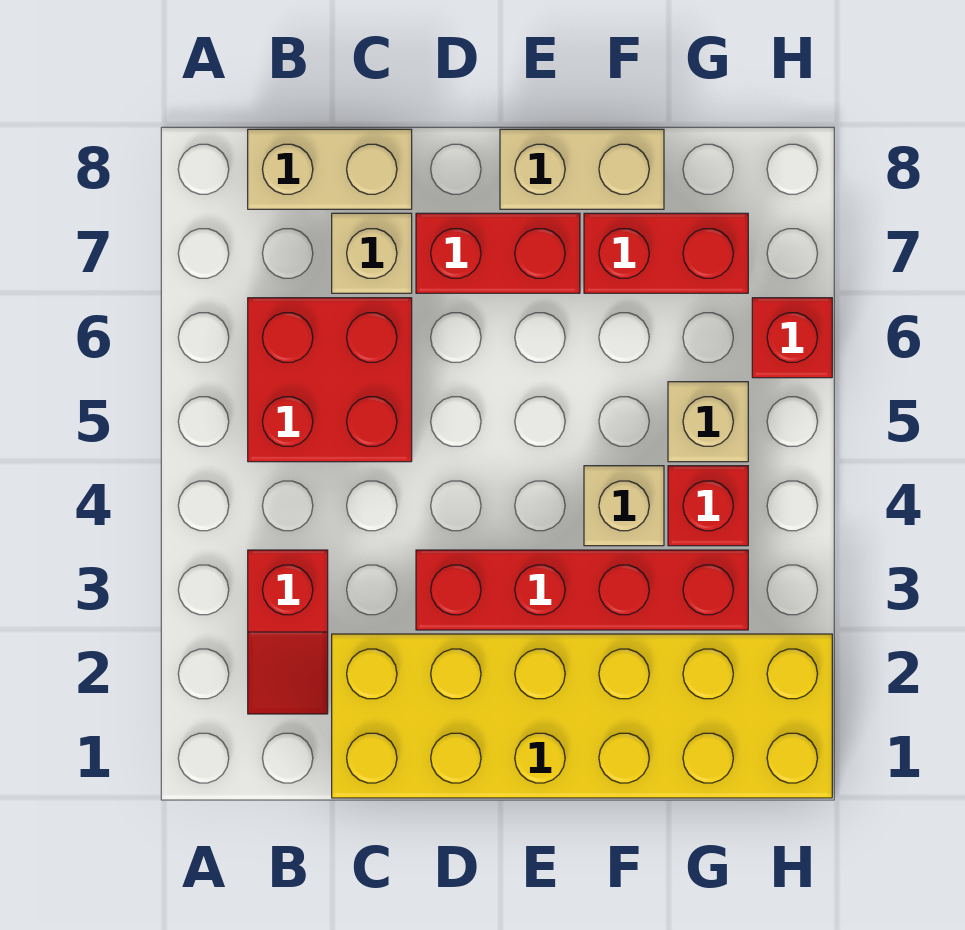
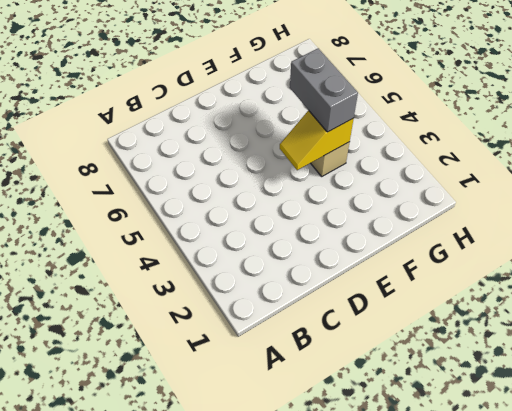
yellow 1x2 slope [280,111,354,170] -> none
grey 1x2 brick [290,48,358,132] -> none
none -> red 1x2 slope [248,550,328,714]
none -> red 2x2 brick [248,298,412,462]
none -> tan 1x2 brick [248,129,412,209]

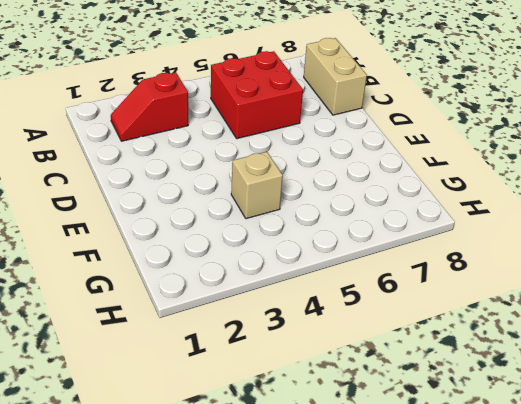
none -> yellow 2x6 brick [332,634,832,798]
none -> tan 1x1 brick [332,213,412,293]
none -> red 1x4 brick [416,550,748,630]

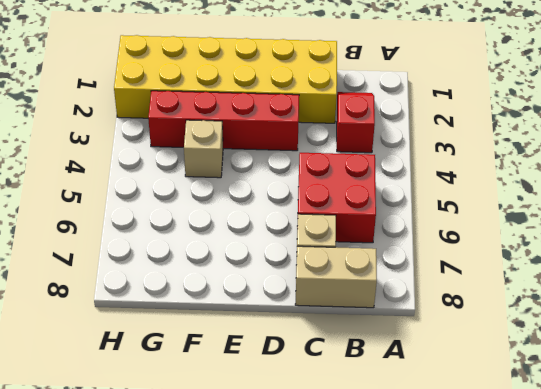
none -> red 1x2 brick [416,213,580,293]
none -> tan 1x2 brick [500,129,664,209]
none -> red 1x2 brick [584,213,748,293]

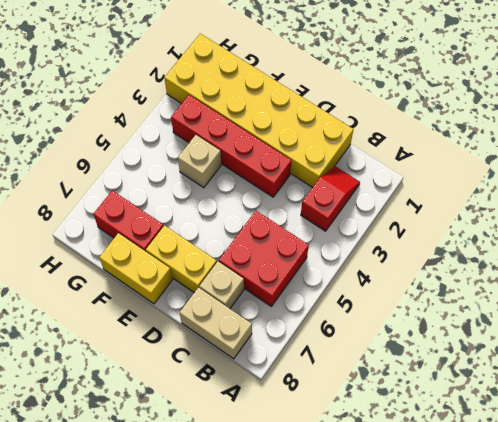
yellow 1x2 brick [146,226,217,292] -> red 1x2 brick [416,213,580,293]
yellow 1x2 brick [99,233,172,304] -> tan 1x2 brick [500,129,664,209]
none -> red 1x1 brick [668,466,748,546]
none -> tan 1x1 brick [668,382,748,462]
none -> red 1x1 brick [752,298,832,378]

